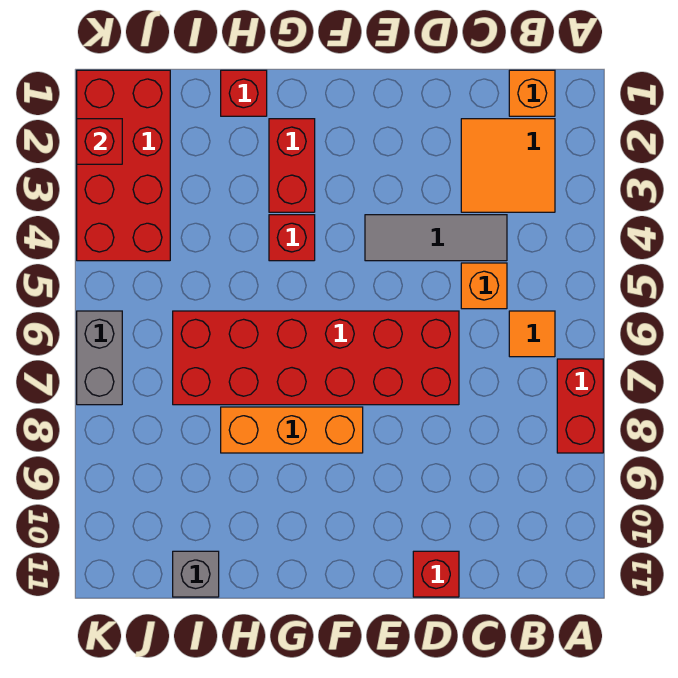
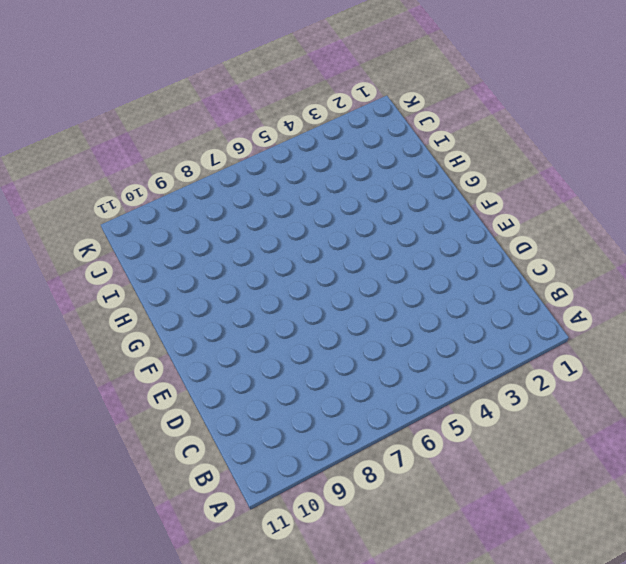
none -> red 1x2 brick [557,359,603,453]
none -> orange 1x1 brick [509,70,555,116]
none -> orange 2x2 tile [461,119,555,212]

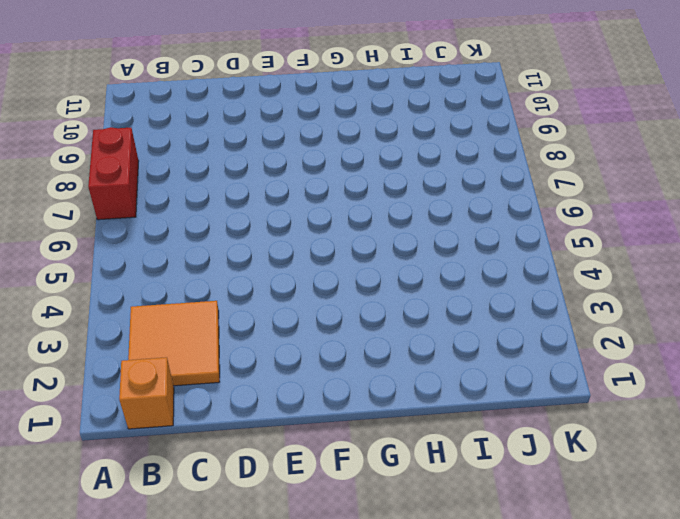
none -> orange 1x1 tile [509,311,555,357]
none -> grey 1x3 tile [365,215,507,261]
none -> orange 1x1 brick [461,263,507,309]

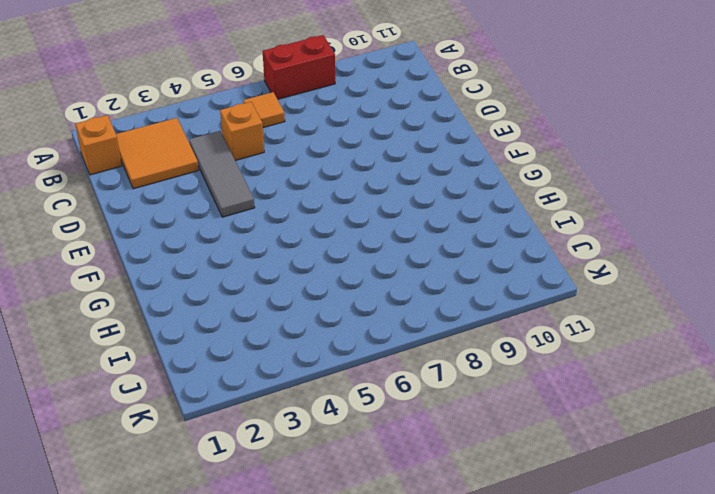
none -> red 2x6 brick [173,311,459,405]
none -> red 1x1 brick [413,551,459,597]
none -> orange 1x3 brick [221,407,363,453]

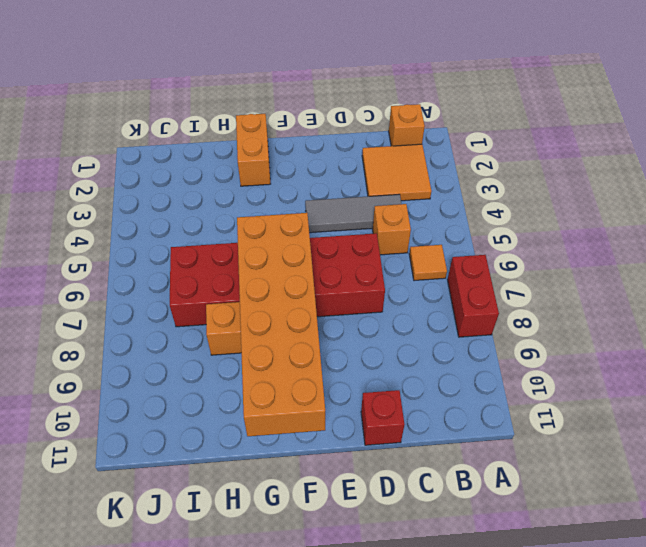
orange 2x6 brick [237,213,325,436] -> none
orange 1x2 brick [236,114,270,186] -> red 1x2 brick [269,119,315,212]
none -> red 1x1 brick [269,215,315,261]
none -> red 1x1 brick [221,70,267,116]
none -> grey 1x1 brick [173,551,219,597]

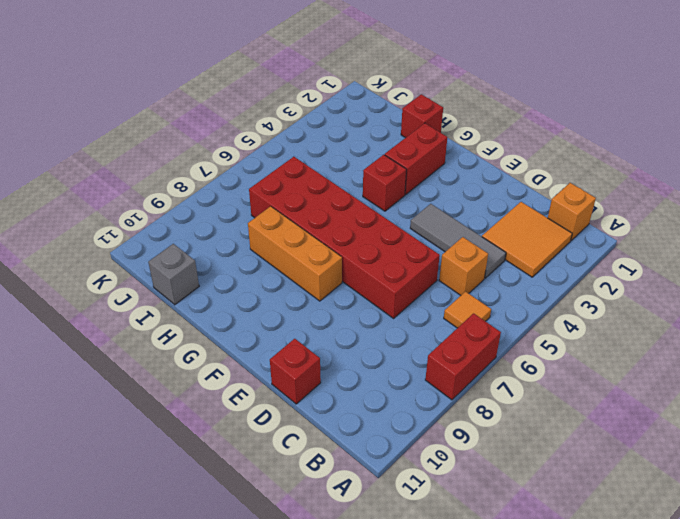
none -> red 2x4 brick [77,70,170,261]
none -> grey 1x2 brick [77,311,122,405]
none -> red 1x1 brick [77,119,122,164]

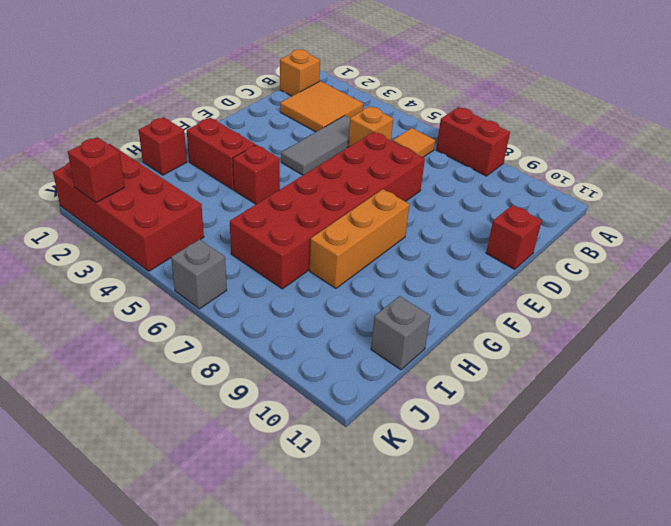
grey 1x1 brick [171,239,227,309] -> grey 1x2 brick [77,311,122,405]

